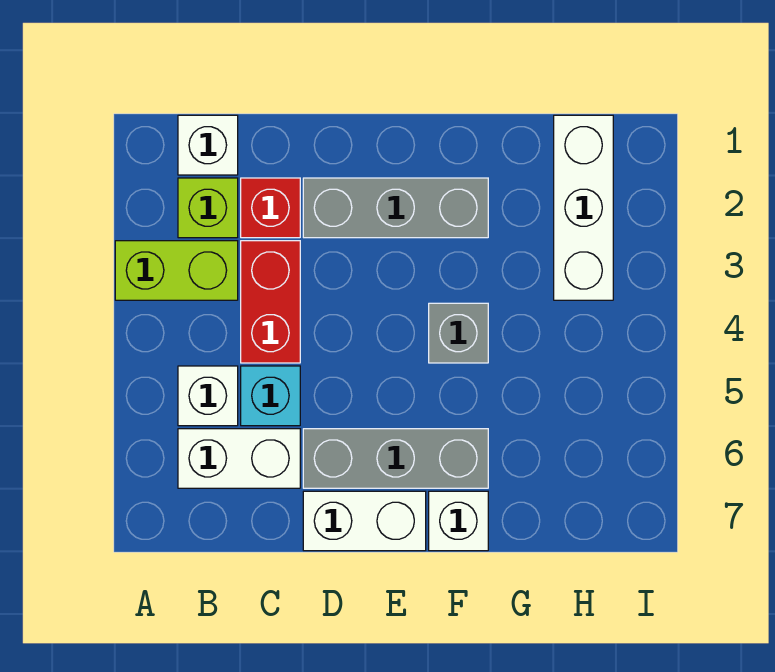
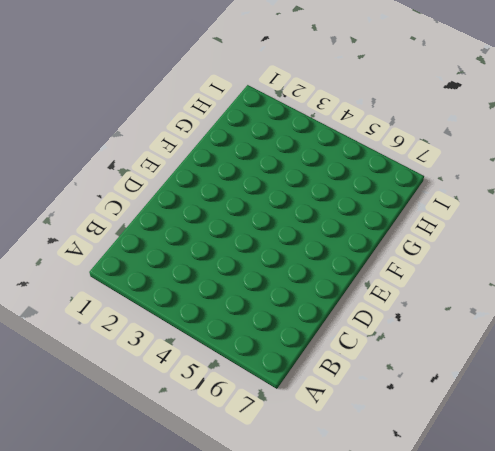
none -> lime 1x2 brick [115,241,238,300]
none -> white 1x1 brick [178,115,238,175]
none -> lime 1x1 brick [178,178,238,238]

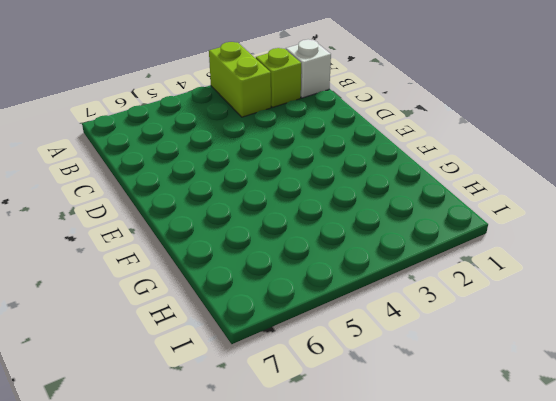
none -> white 1x1 brick [178,366,238,426]
none -> white 1x2 brick [178,429,300,488]
none -> red 1x1 brick [241,178,300,238]

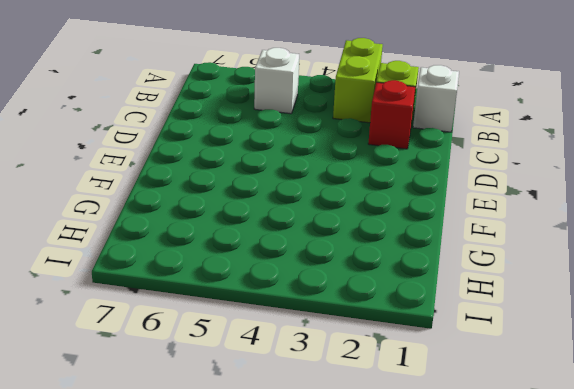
none -> white 1x2 brick [178,429,300,488]
none -> red 1x2 brick [241,241,300,363]
none -> cyan 1x1 brick [241,366,300,426]

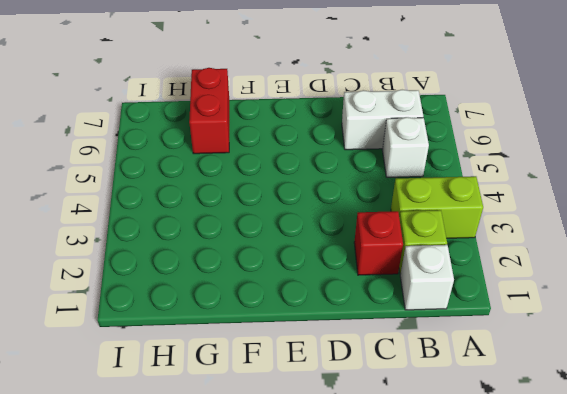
red 1x2 brick [189,68,229,154] -> red 1x2 brick moved to [241,241,300,363]
none -> cyan 1x1 brick [241,366,300,426]
none -> grey 1x3 brick [303,178,488,238]
none -> grey 1x3 brick [303,429,488,488]

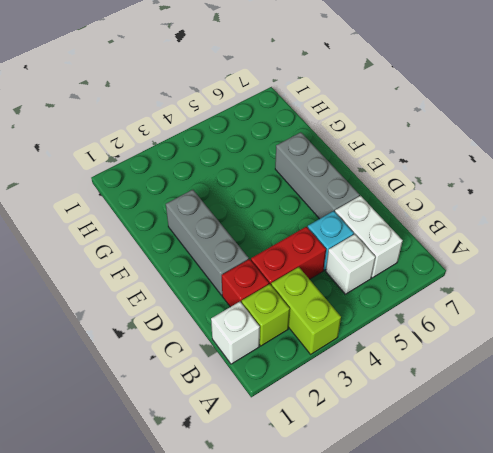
none -> white 1x2 brick [303,491,426,551]
none -> grey 1x1 brick [429,303,488,363]
none -> white 1x1 brick [429,491,488,551]

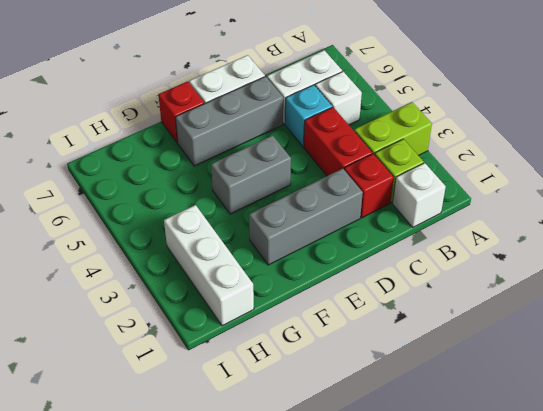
grey 1x2 brick [211,135,291,214] -> grey 1x1 brick [429,303,488,363]
red 1x1 brick [158,81,204,143] -> white 1x1 brick [429,491,488,551]

